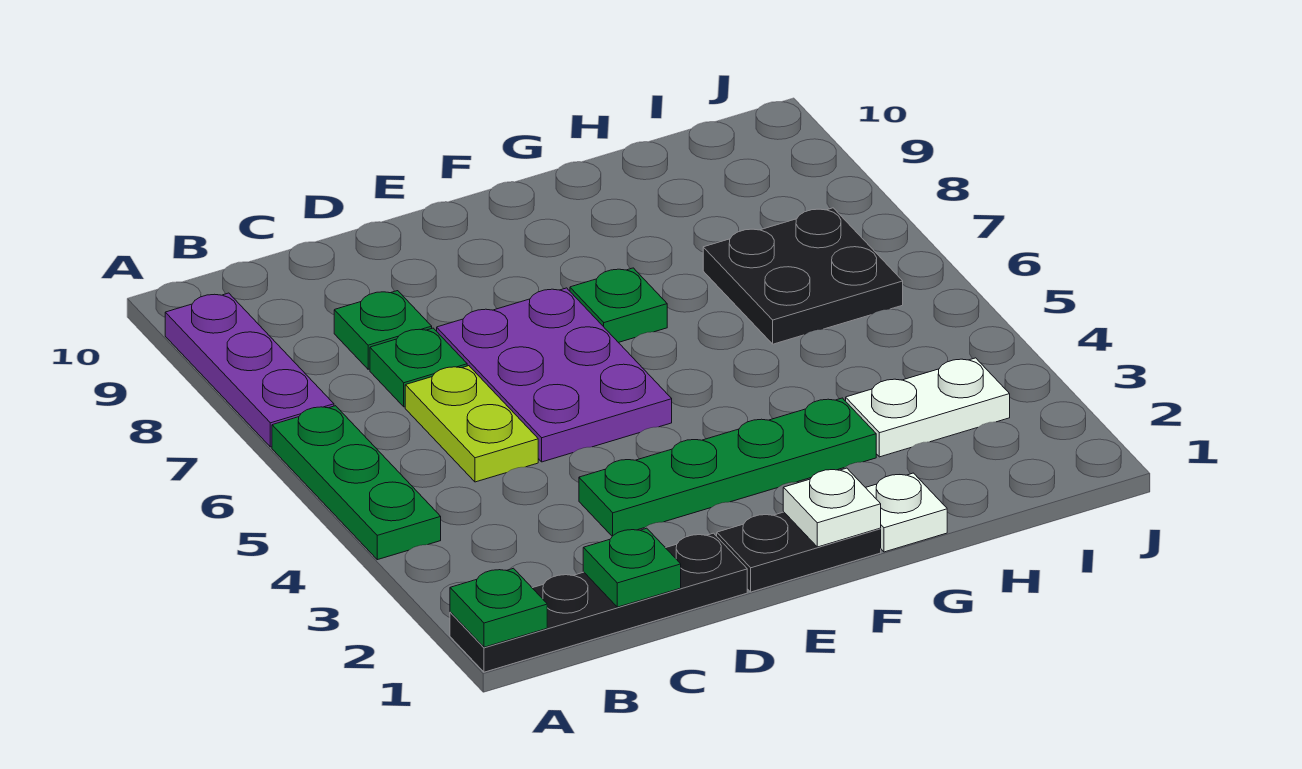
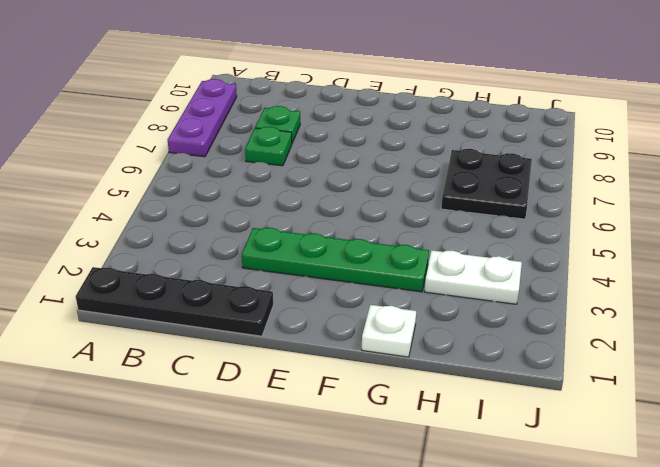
none -> green 1x3 plate [272,406,441,560]
none -> lime 1x2 plate [405,366,538,482]
none -> purple 2x3 plate [437,288,672,462]

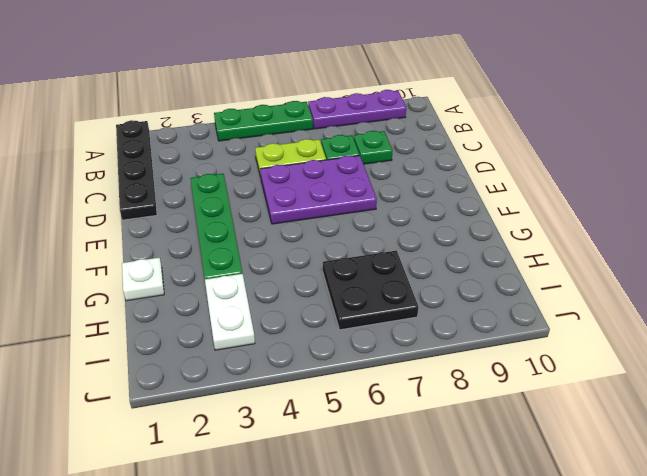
none -> black 1x2 plate [717,512,881,592]
none -> green 1x1 plate [570,268,667,343]
none -> green 1x1 plate [450,568,547,647]

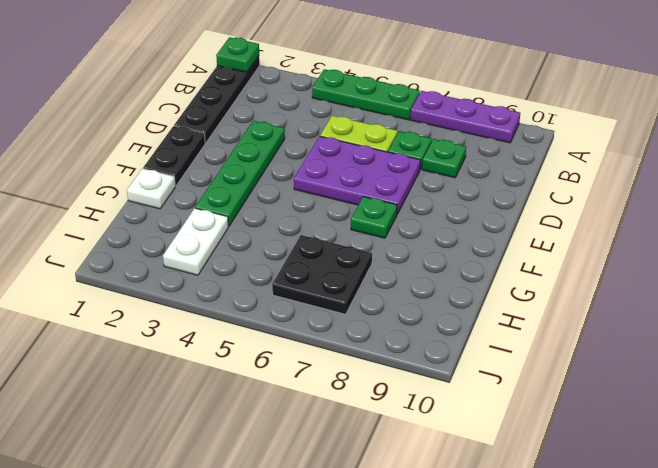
none -> green 1x1 plate [583,528,681,607]
none -> white 1x1 plate [783,468,881,547]

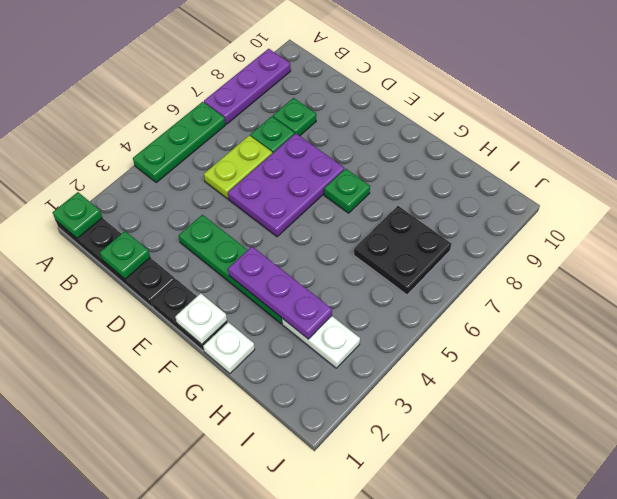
purple 1x3 plate [228,247,332,339] -> none

